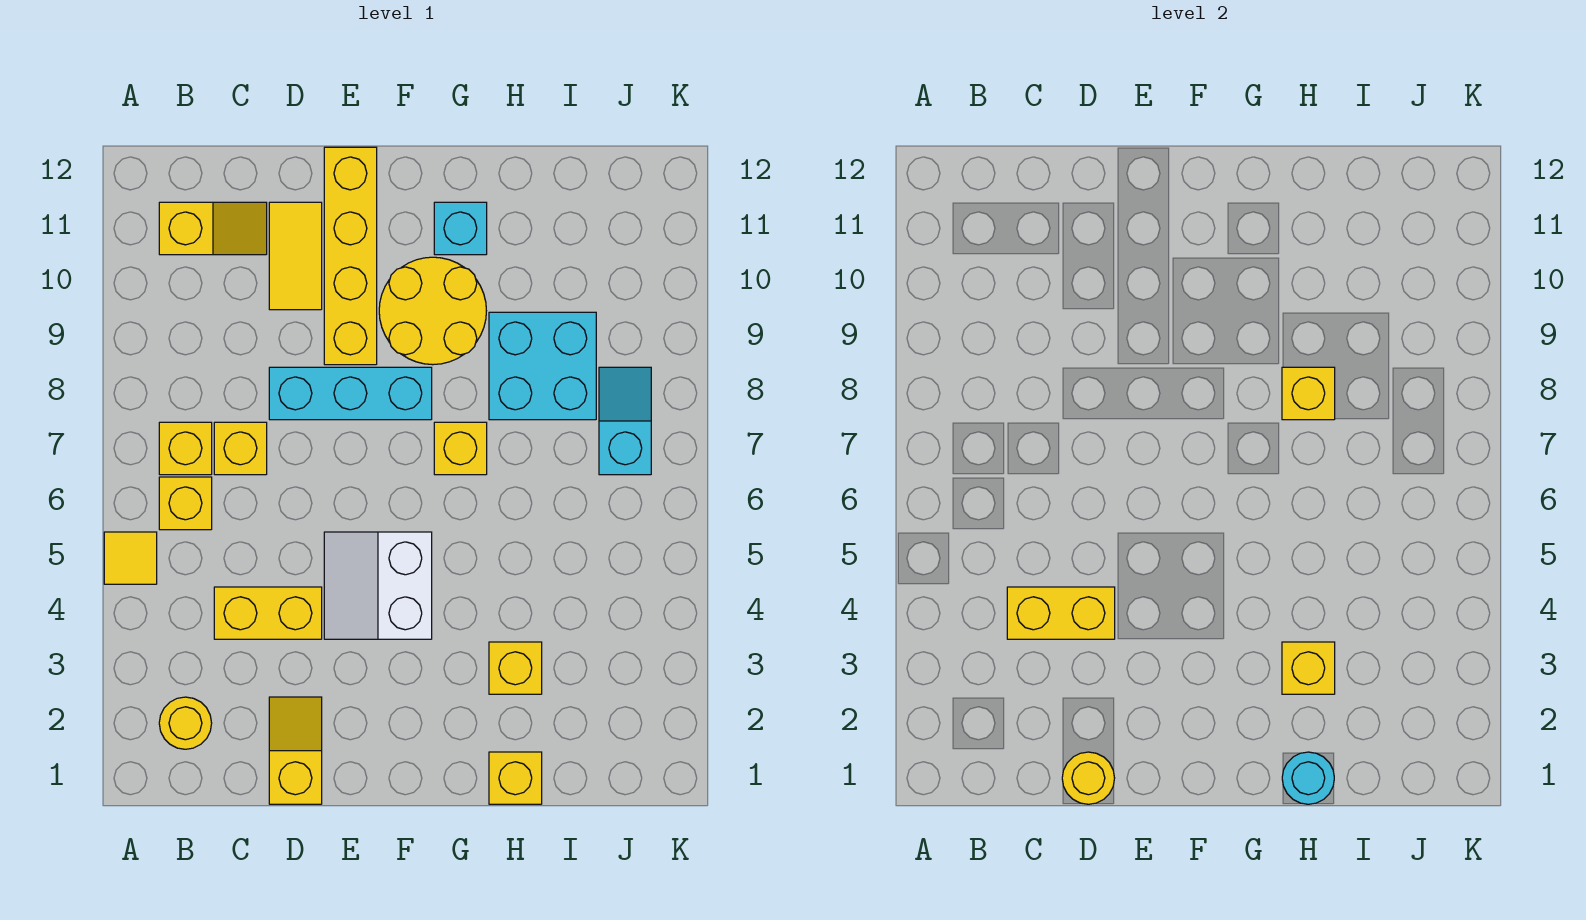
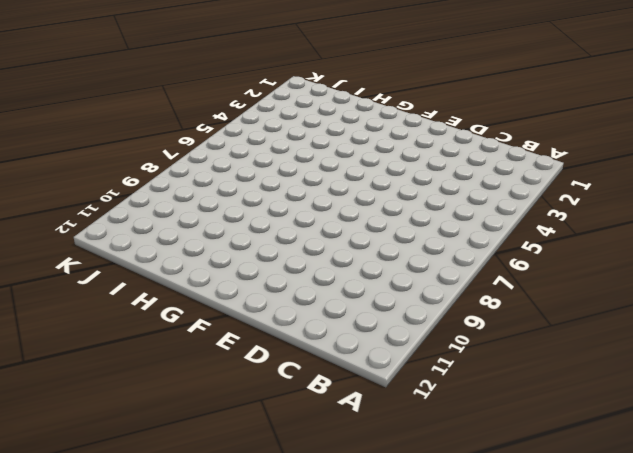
none -> yellow 1x1 tile [104,532,157,584]
none -> yellow 1x1 round brick [159,697,212,749]
none -> yellow 1x1 brick [159,477,212,530]

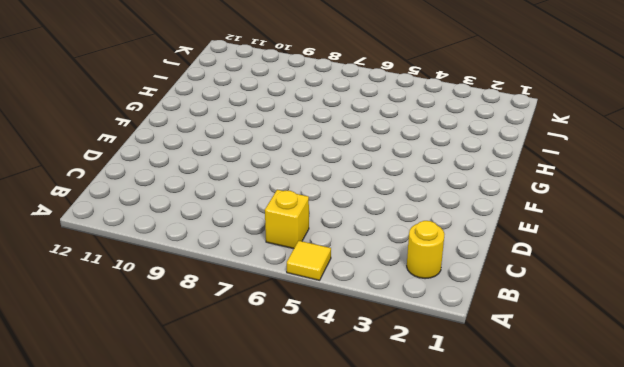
none -> yellow 1x1 brick [159,422,212,475]
none -> yellow 1x2 slope [159,202,267,255]
none -> yellow 1x2 brick [214,587,322,639]

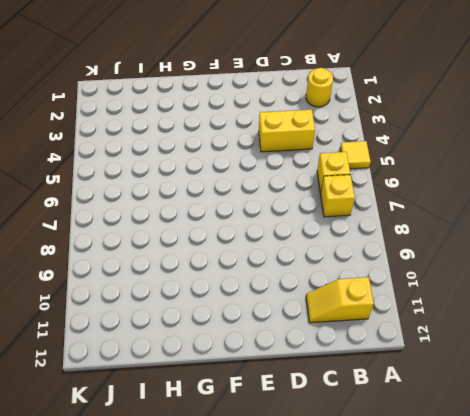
none -> yellow 1x1 brick [214,422,267,475]
none -> yellow 1x2 slope [269,697,322,804]
none -> cyan 1x3 brick [269,367,432,420]

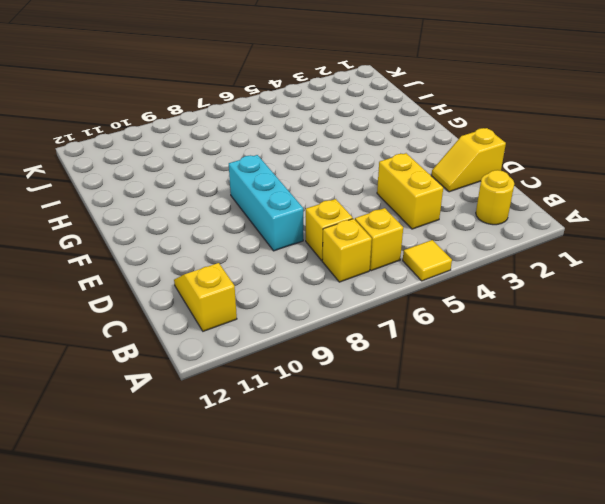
none -> yellow 1x2 tile [269,202,322,310]
none -> white 2x2 slope [324,532,432,639]
none -> yellow 1x4 brick [324,147,377,365]

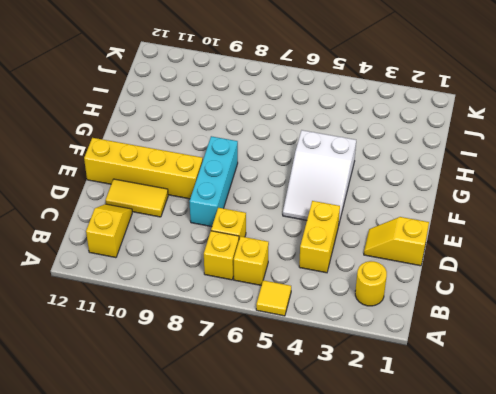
white 2x3 slope [283,130,356,223] -> white 2x2 slope [324,532,432,639]
none -> yellow 2x2 round brick [379,257,486,365]
none -> yellow 1x1 brick [434,422,487,475]
none -> cyan 1x1 brick [434,202,487,255]

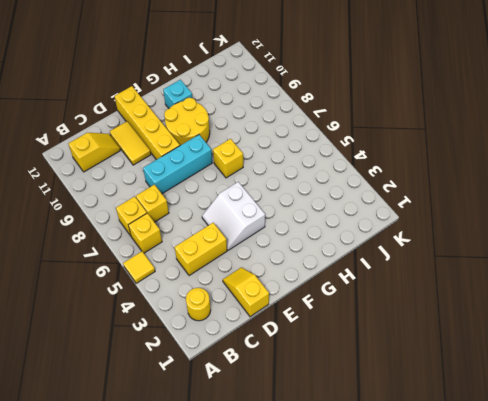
none -> yellow 1x1 brick [489,752,542,804]
none -> yellow 1x1 brick [489,642,542,694]
none -> cyan 2x2 brick [489,312,596,420]

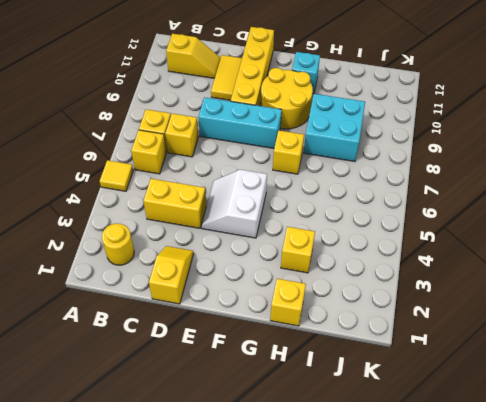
none -> cyan 1x2 slope [599,367,651,475]
none -> yellow 1x2 brick [1007,587,1115,639]
none -> yellow 1x1 round brick [1062,752,1115,804]

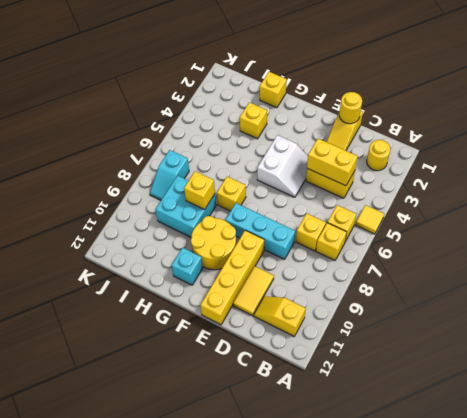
none -> cyan 1x1 round brick [1282,752,1334,804]
none -> yellow 1x1 brick [1282,642,1335,694]

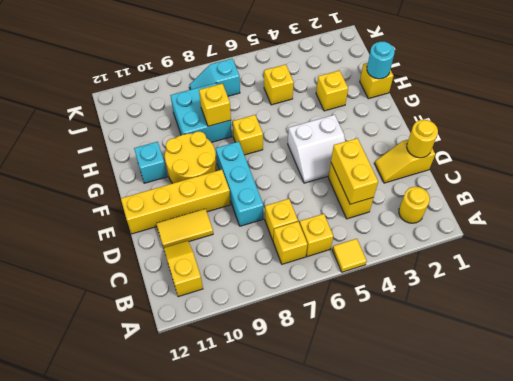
yellow 1x1 brick [264,64,294,105] -> yellow 1x1 brick moved to [1282,642,1335,694]

